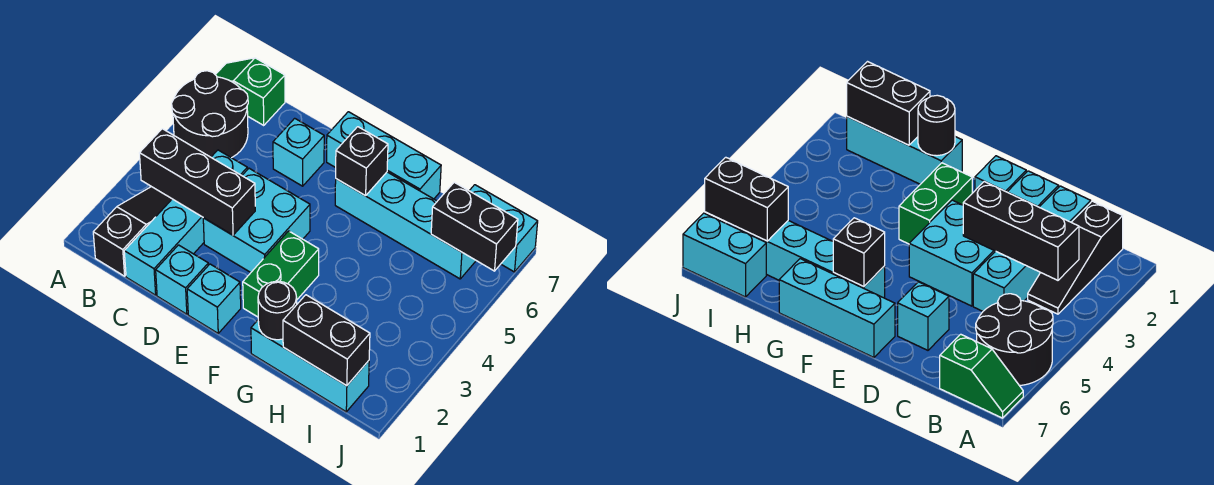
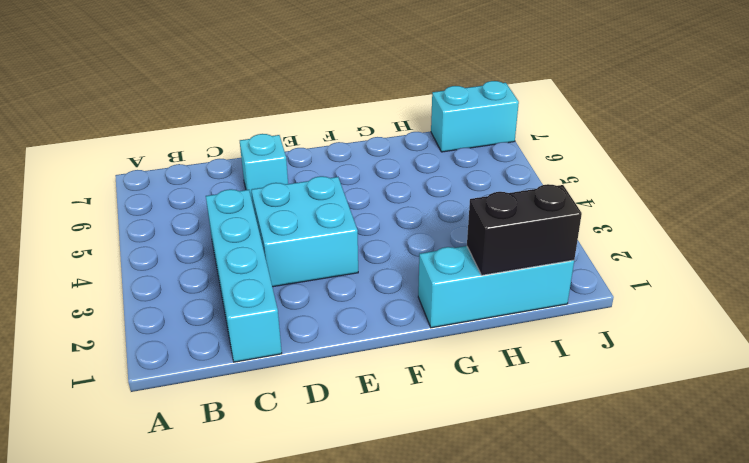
none -> black 2x2 round brick [172,71,248,158]
none -> green 1x2 slope [216,58,285,125]
none -> black 1x3 slope [93,187,172,276]

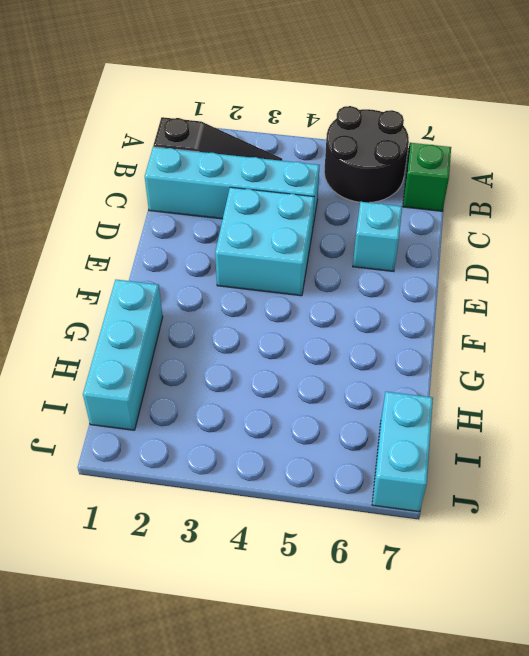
none -> cyan 1x1 brick [156,245,208,314]
none -> cyan 1x1 brick [187,264,241,333]
none -> cyan 1x3 brick [327,112,441,199]

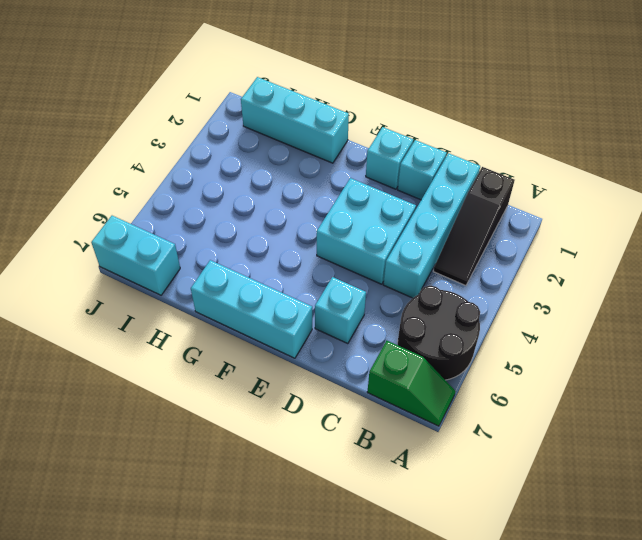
none -> green 1x2 brick [243,231,319,317]
none -> cyan 1x4 brick [335,172,476,279]
none -> black 1x3 brick [140,129,255,235]

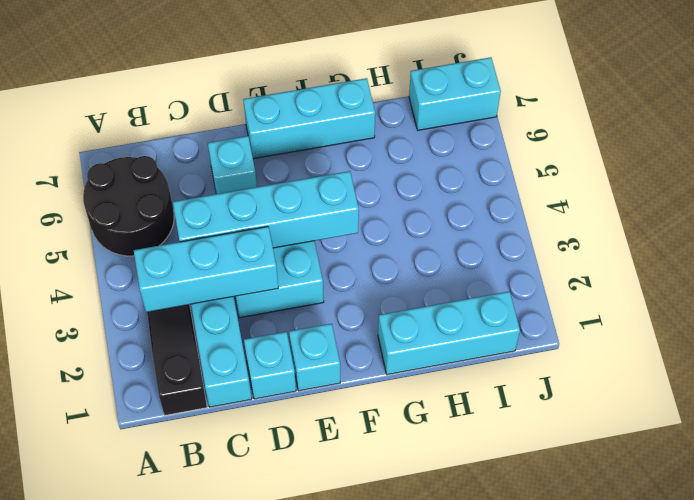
cyan 1x3 brick [134,227,278,312] -> black 1x3 brick [140,129,255,235]
cyan 1x4 brick [173,171,359,248] -> cyan 1x4 brick moved to [335,172,476,279]
none -> green 1x2 slope [216,58,285,125]
none -> green 1x2 brick [243,231,319,317]
none -> black 1x1 brick [336,127,388,196]

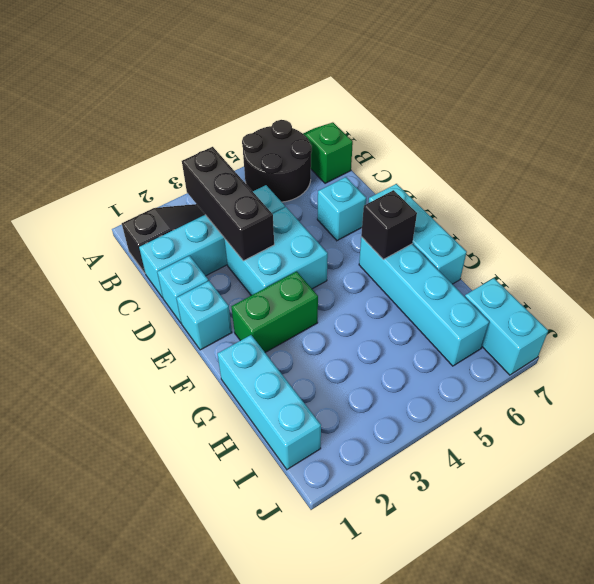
none -> black 1x1 round brick [258,281,297,340]
none -> black 1x2 brick [283,295,370,386]
none -> black 1x2 brick [431,182,518,271]

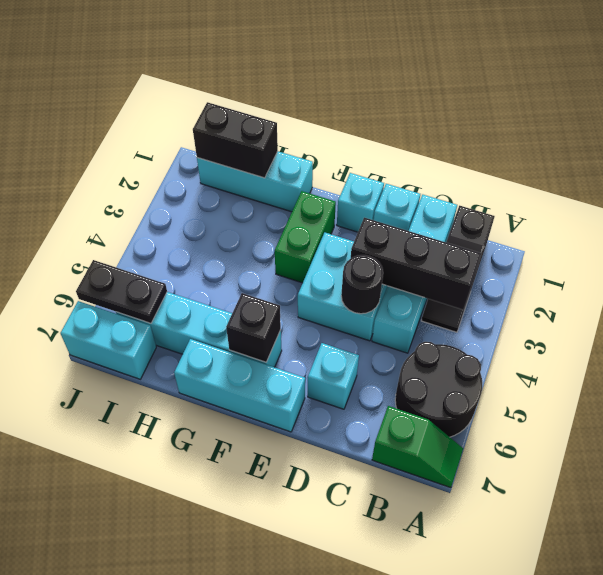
black 1x1 round brick [341,255,383,314] -> black 1x1 round brick moved to [258,281,297,340]
black 1x2 plate [76,260,167,323] -> black 1x2 brick [431,182,518,271]

